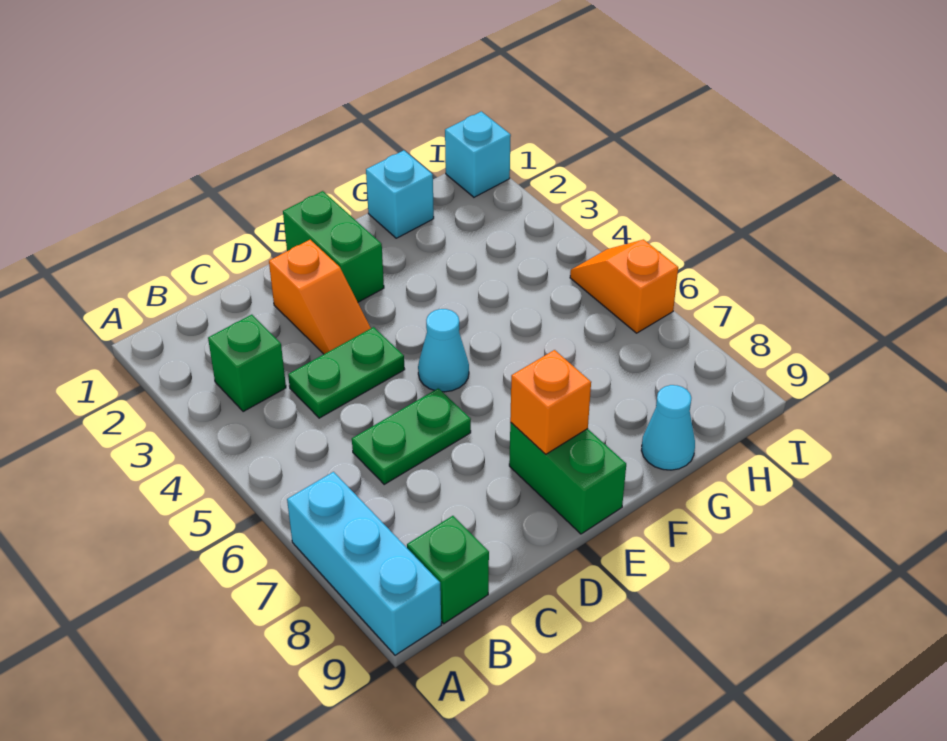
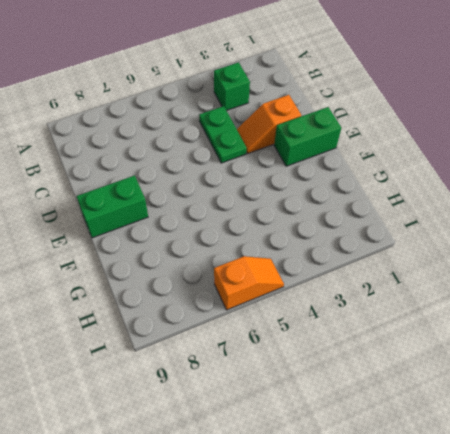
none -> cyan 1x3 brick [287,472,441,655]
none -> green 1x1 brick [407,516,489,623]
none -> green 1x2 plate [352,388,471,484]

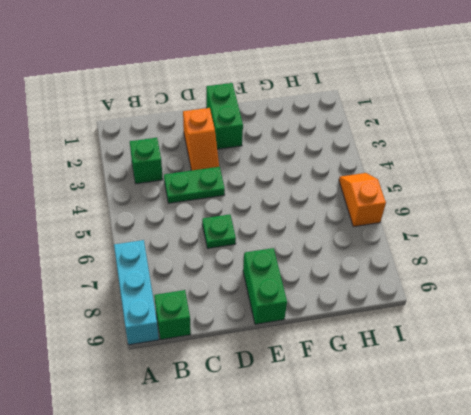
green 1x1 plate [202,214,236,248] -> green 1x2 plate [352,388,471,484]
none -> cyan 1x1 cone [418,309,469,392]
none -> cyan 1x1 brick [366,150,434,238]
none -> cyan 1x1 cone [641,385,695,470]

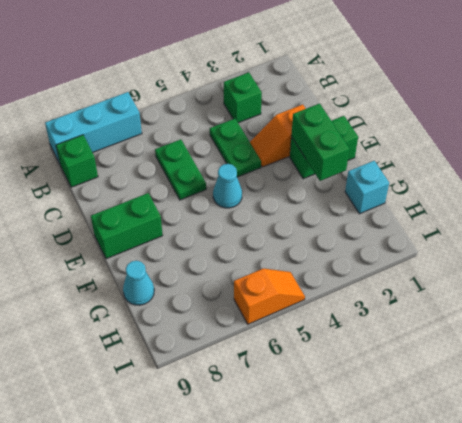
green 1x2 brick [291,103,349,181] -> none
none -> cyan 1x1 brick [445,111,511,197]
none -> orange 1x1 brick [510,350,591,454]

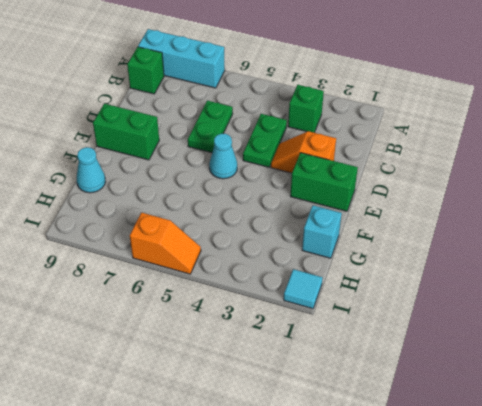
cyan 1x1 tile [284,269,323,309] -> cyan 1x1 brick [445,111,511,197]
none -> orange 1x1 brick [510,350,591,454]

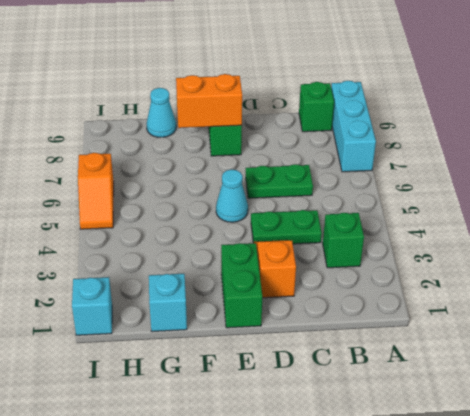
orange 1x2 brick [176,74,242,128] -> orange 1x1 brick [510,350,591,454]

